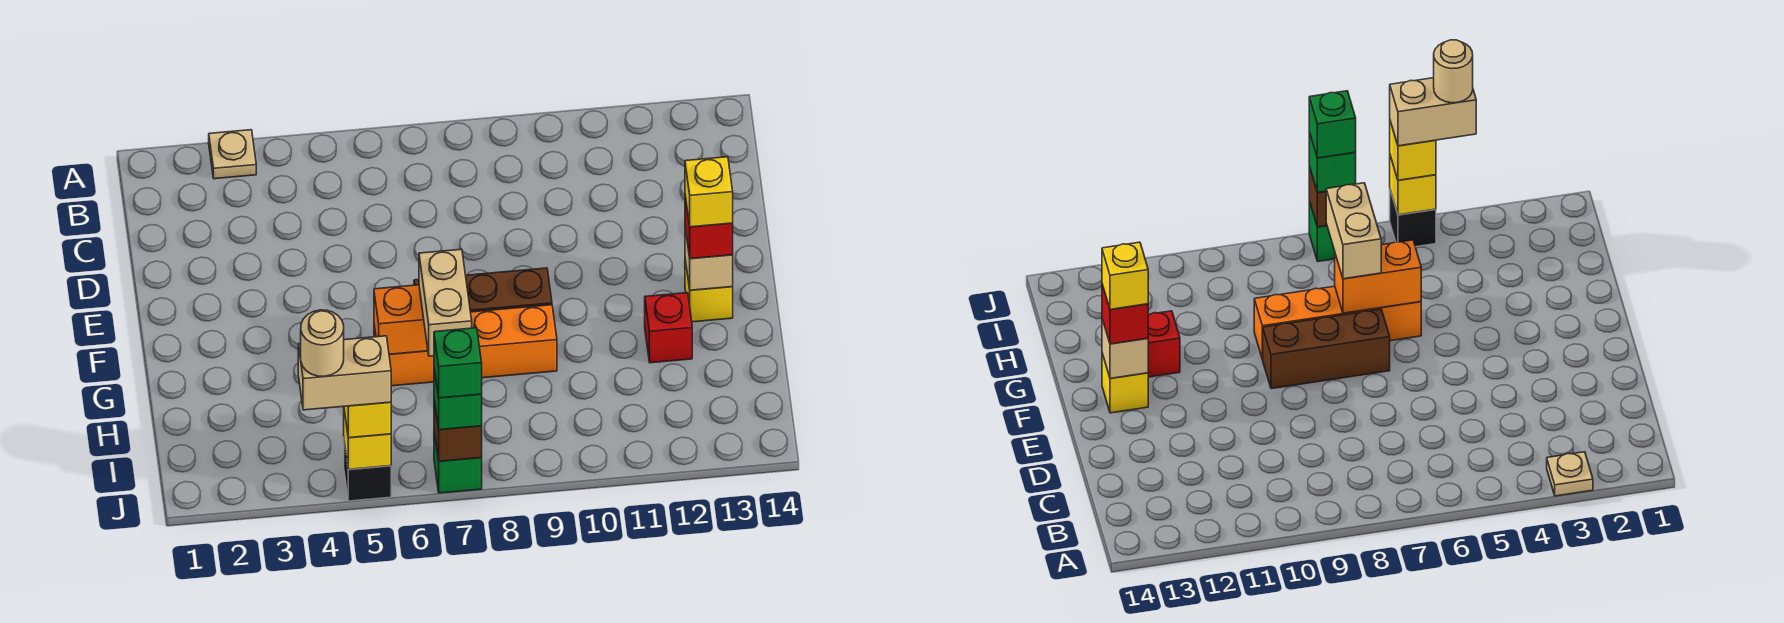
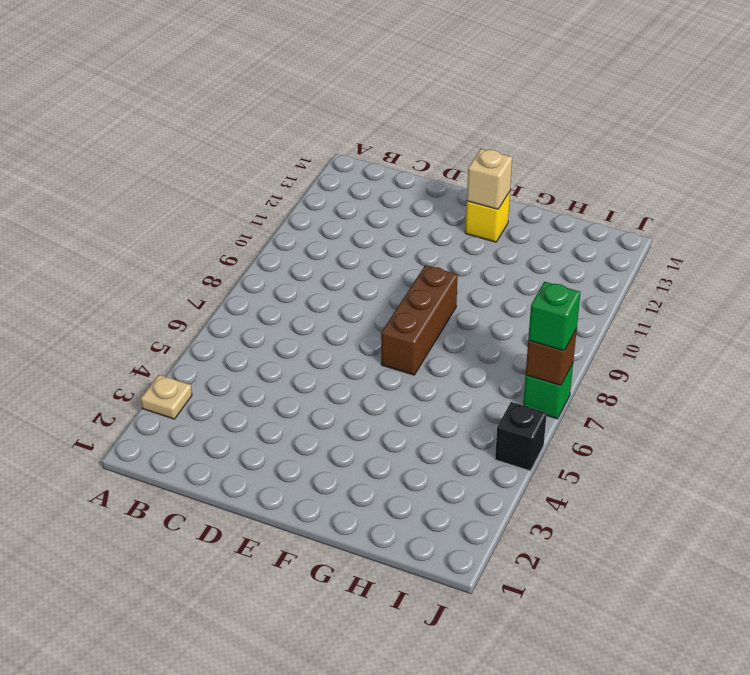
none -> orange 1x4 brick [374,305,557,386]
none -> red 1x1 brick [645,293,692,363]
none -> orange 1x2 brick [374,285,428,354]

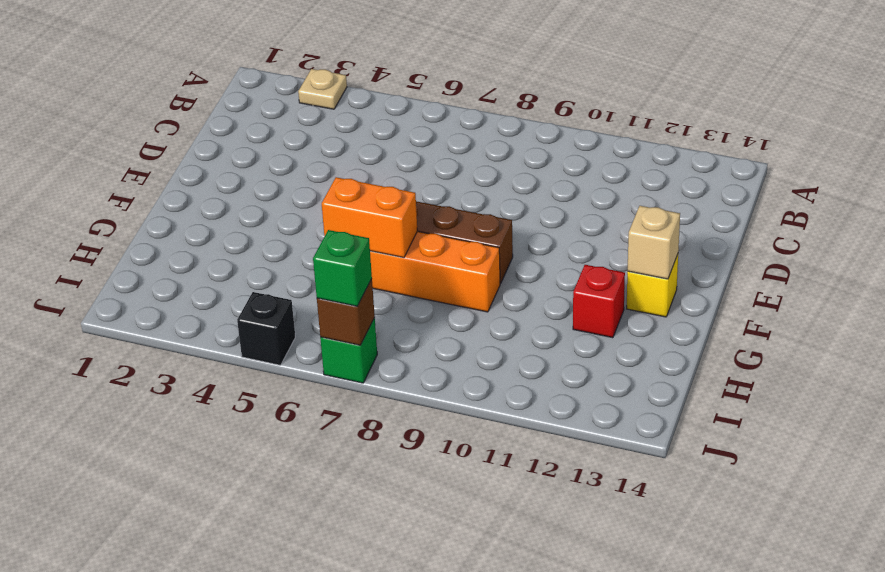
none -> yellow 1x1 brick [344,410,391,469]
none -> red 1x1 brick [685,196,733,259]
none -> tan 1x2 brick [419,249,472,356]

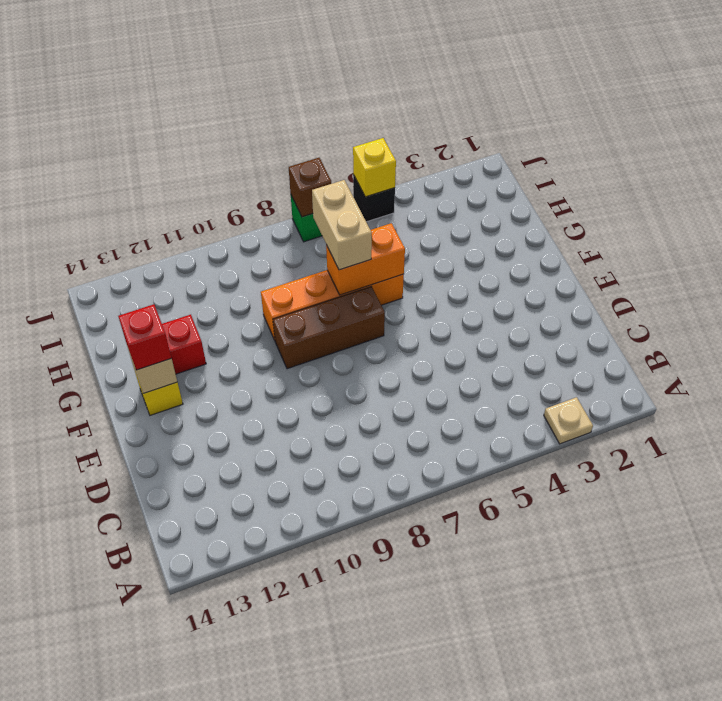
none -> yellow 1x1 brick [344,402,391,438]
none -> green 1x1 brick [434,368,482,430]
none -> yellow 1x1 brick [685,157,733,227]

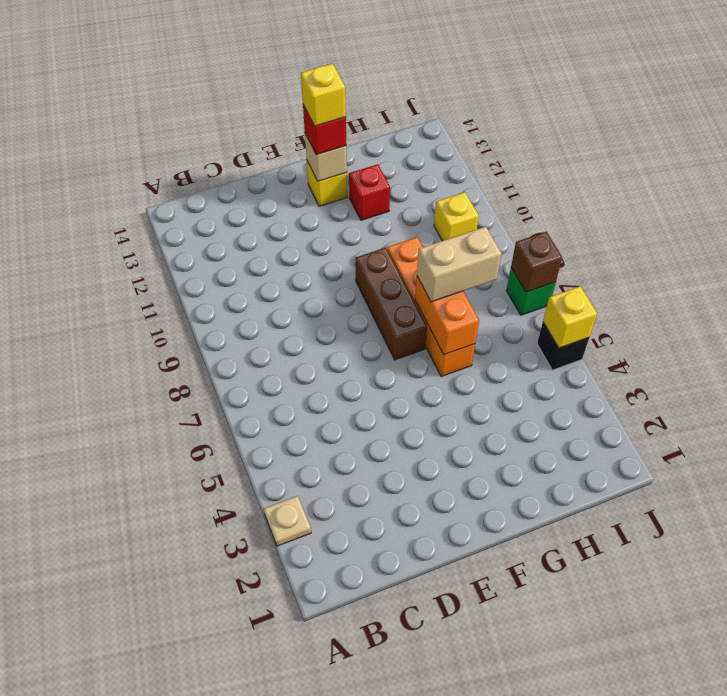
yellow 1x1 brick [434,192,479,241] -> yellow 1x1 brick moved to [344,402,391,438]
none -> green 1x1 brick [434,368,482,430]
none -> tan 1x2 brick [298,336,391,410]
none -> green 1x1 brick [434,328,482,398]

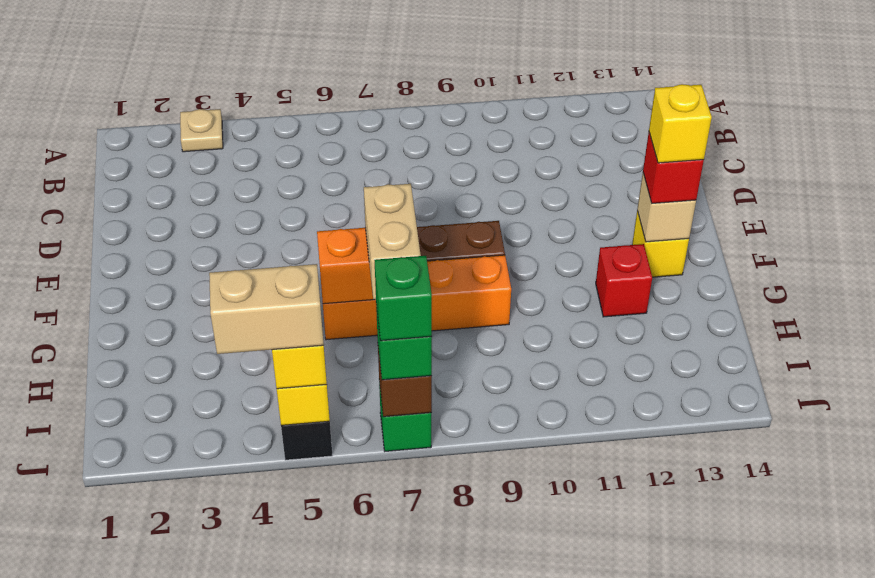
none -> tan 1x1 round brick [301,310,344,376]

